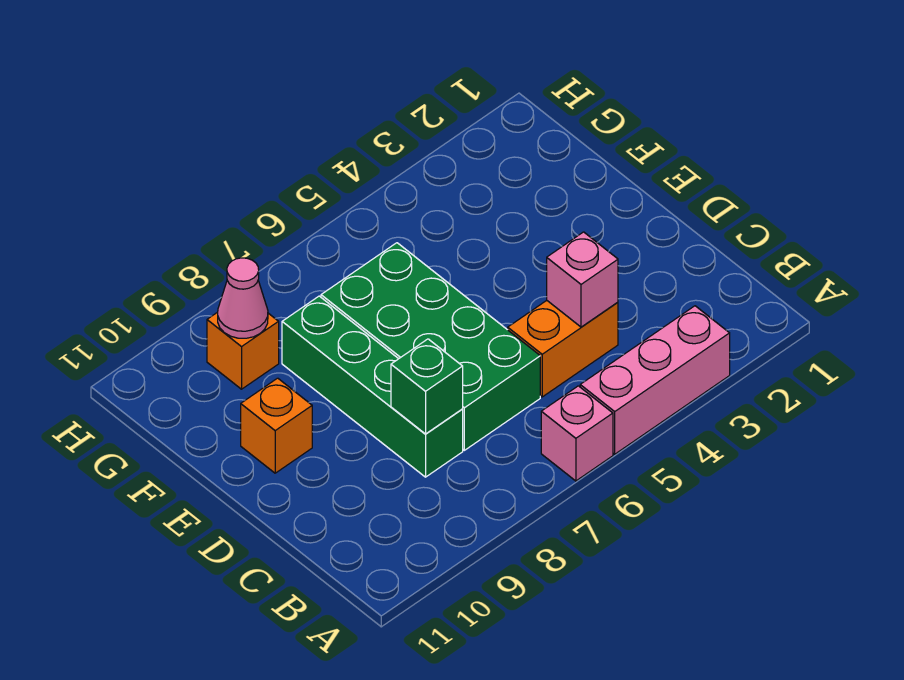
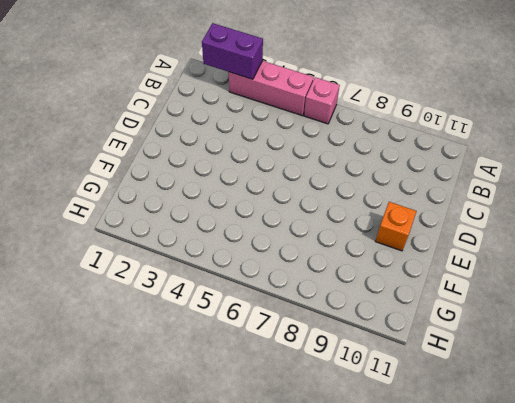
purple 1x2 brick [202,23,263,79] -> none
none -> orange 1x2 brick [508,301,618,397]
none -> green 2x4 brick [321,243,540,450]

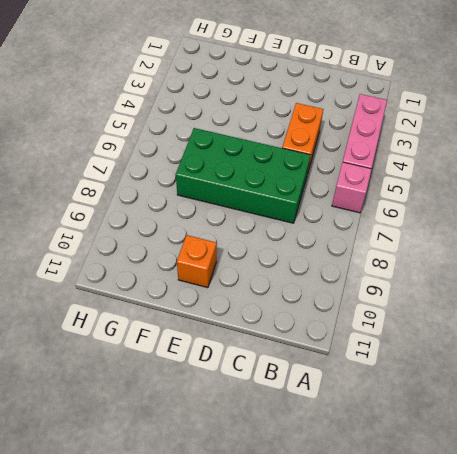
none -> green 1x4 brick [282,296,463,477]
none -> orange 1x1 brick [207,312,279,389]

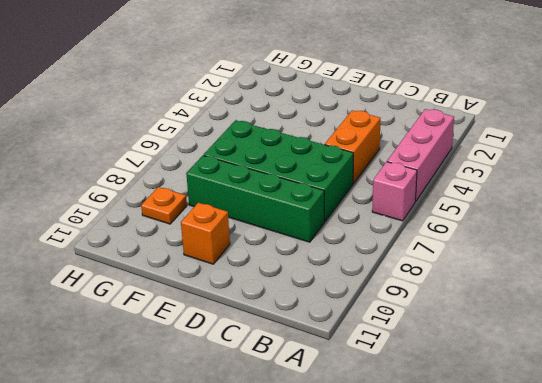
orange 1x1 plate [141,187,187,224] -> orange 1x1 brick [207,312,279,389]
none -> pink 1x1 brick [547,232,618,327]
none -> green 1x1 brick [391,339,463,434]

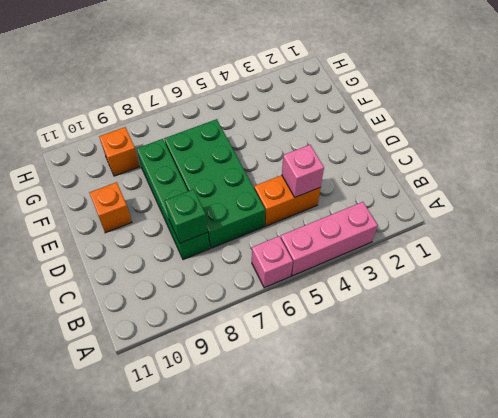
none -> pink 1x1 cone [218,258,268,338]

